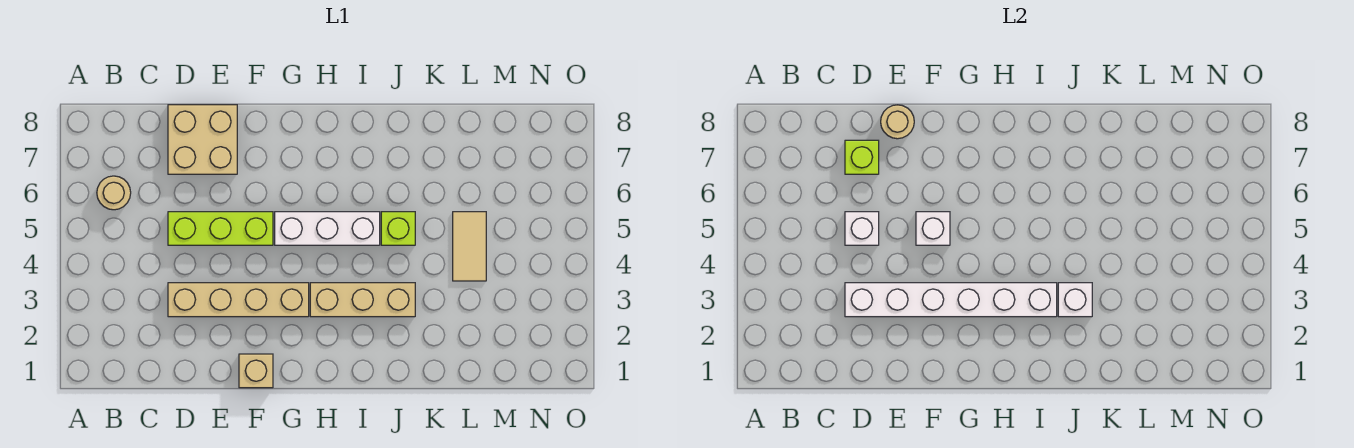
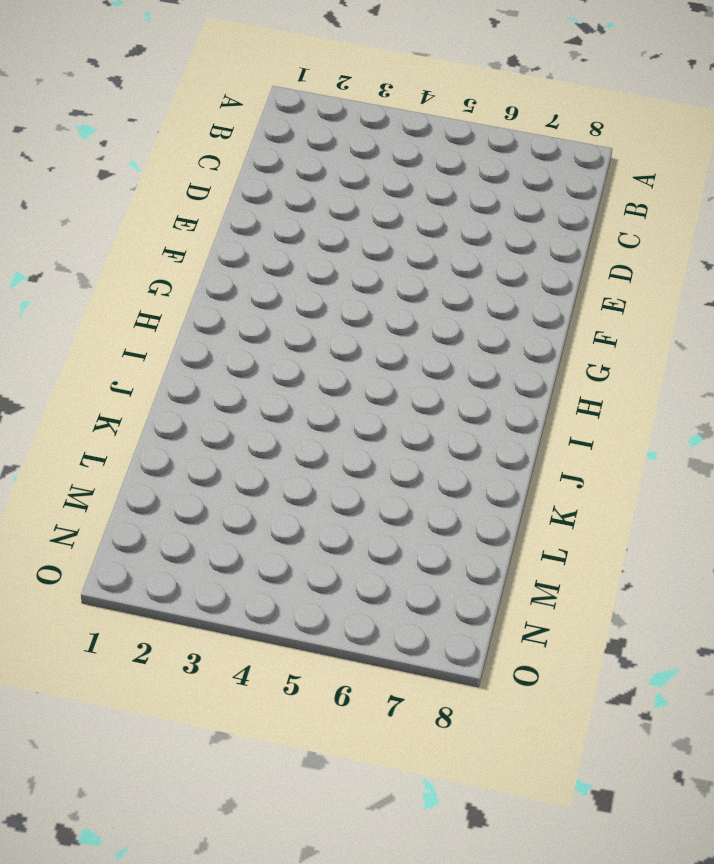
none -> tan 1x1 round brick [97,176,131,210]
none -> tan 1x4 brick [168,283,309,317]
none -> lime 1x3 brick [168,212,273,245]

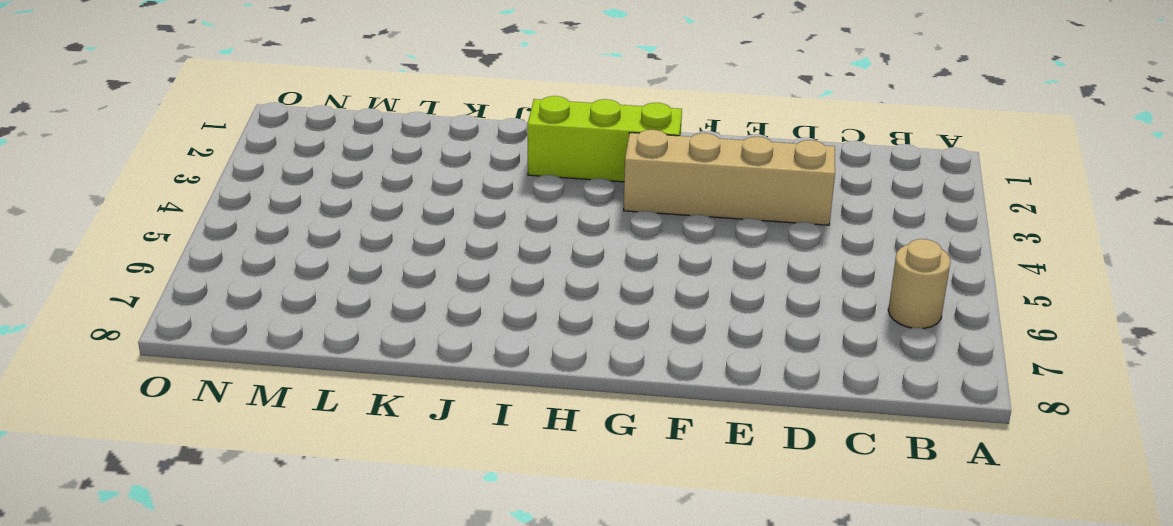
lime 1x3 brick [527,96,682,182] -> lime 1x3 brick moved to [168,212,273,245]
none -> tan 2x2 brick [168,105,237,174]
none -> tan 1x1 brick [239,354,273,388]
none -> white 1x3 brick [275,212,380,245]

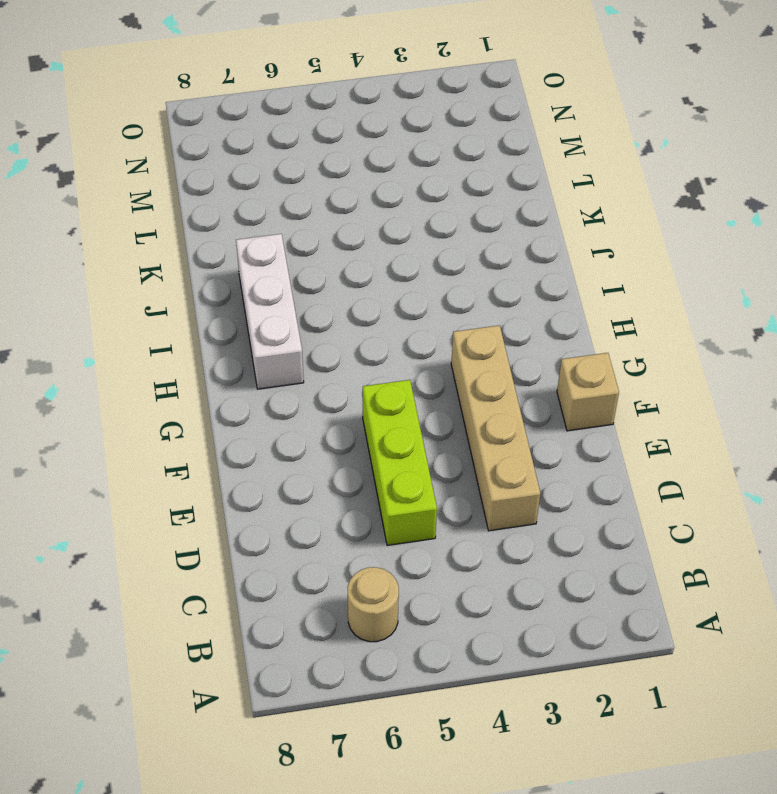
white 1x3 brick [236,234,304,389] -> white 1x3 brick moved to [275,212,380,245]
none -> tan 2x2 brick [168,105,237,174]
none -> tan 1x3 brick [310,283,415,317]
none -> lime 1x1 brick [381,212,415,245]

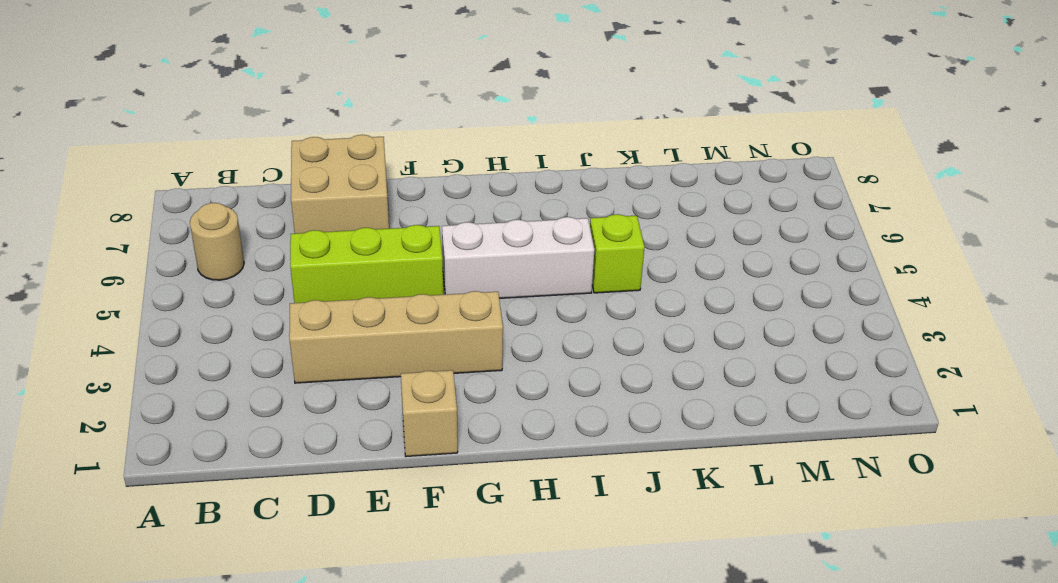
none -> tan 1x3 brick [310,283,415,317]
none -> tan 1x2 tile [453,212,486,281]
none -> white 1x6 brick [845,283,1057,317]

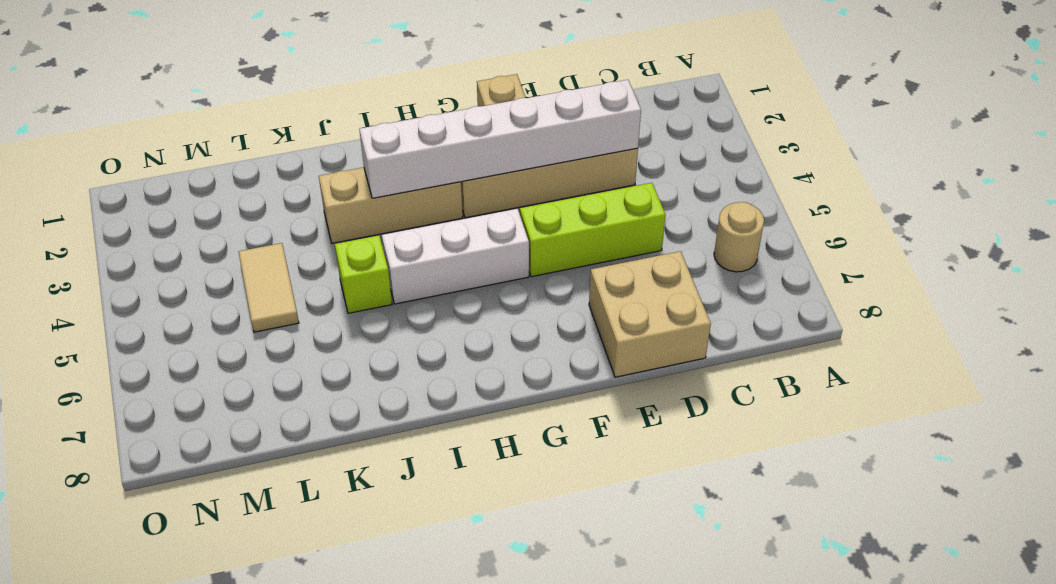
none -> white 1x1 brick [845,212,879,245]
none -> lime 1x1 brick [845,140,879,174]
none -> tan 1x1 round brick [881,105,914,139]

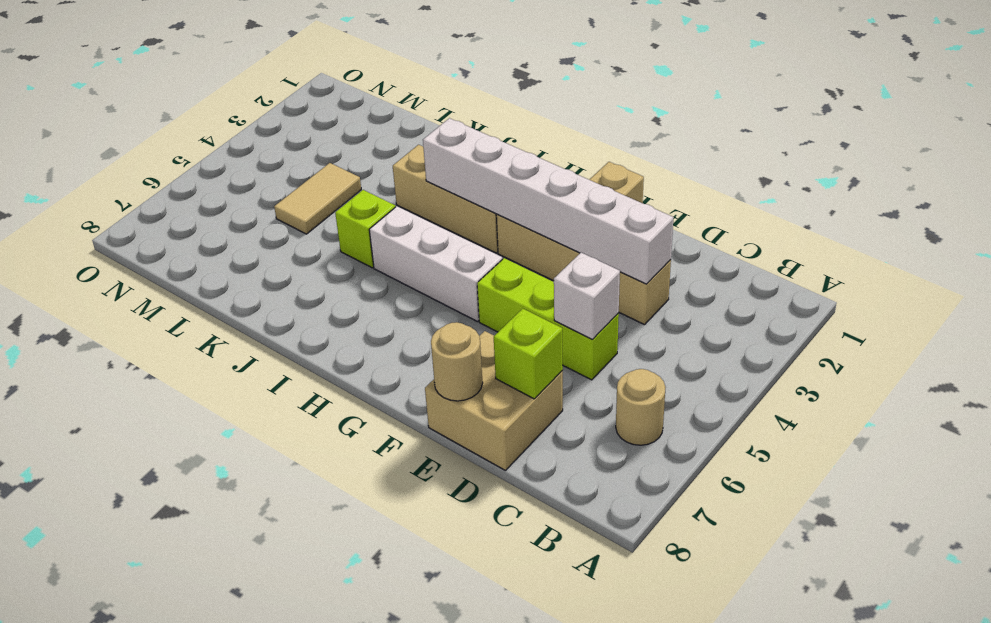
none -> white 1x1 brick [916,212,950,245]
none -> white 1x1 brick [1058,283,1092,317]

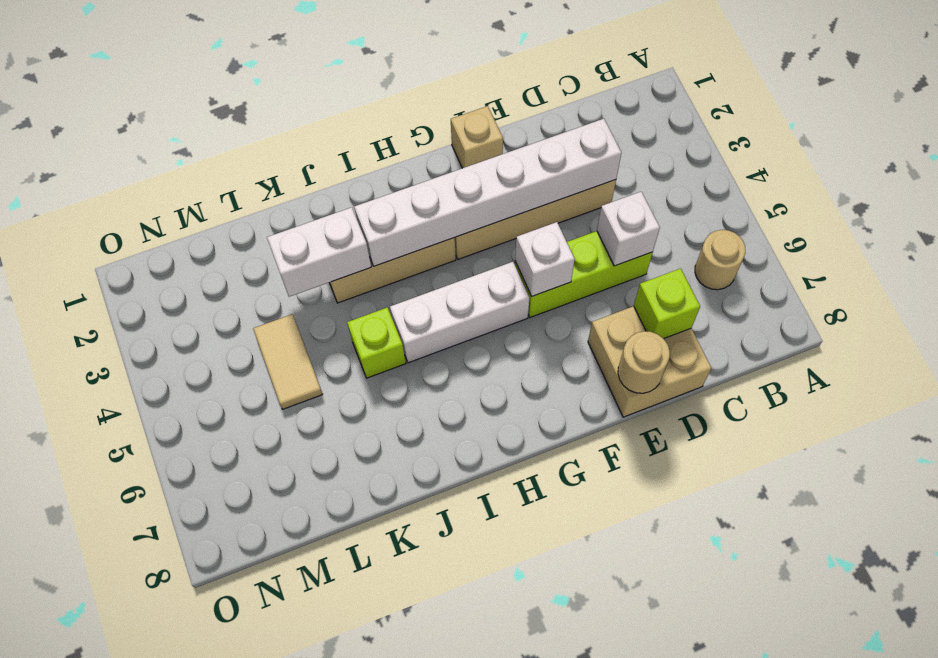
white 1x2 brick [267,207,371,297] -> white 1x1 brick [1058,283,1092,317]

